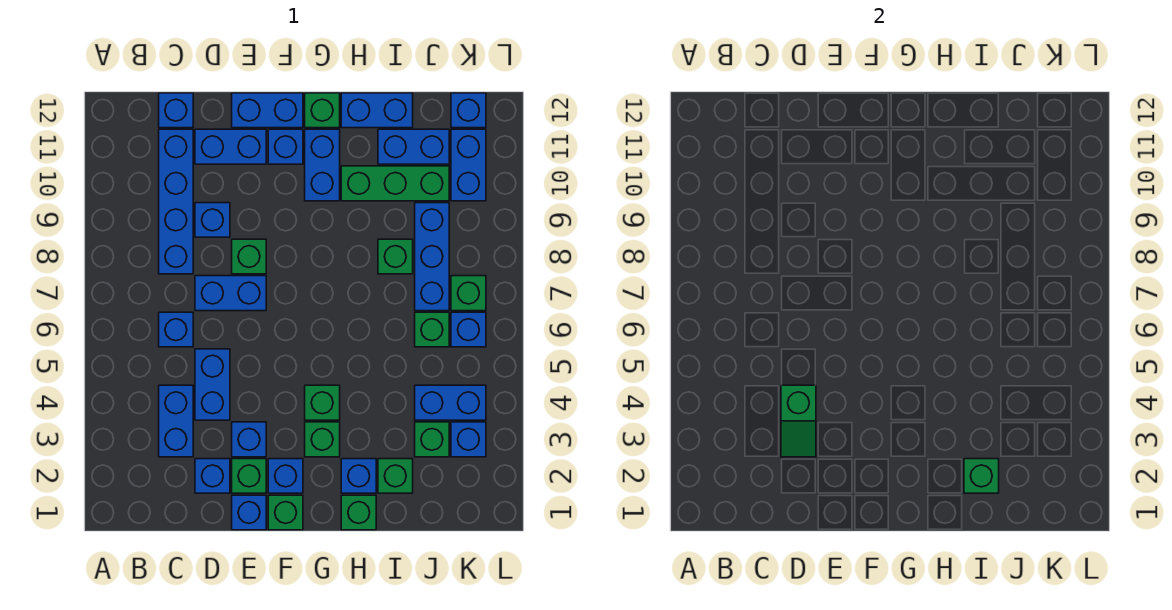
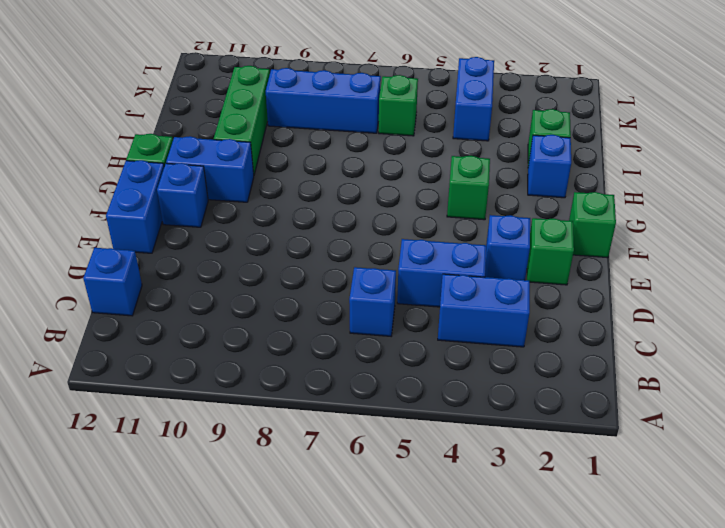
none -> blue 1x4 brick [159,129,193,274]
none -> blue 1x1 brick [195,459,230,493]
none -> blue 1x2 brick [195,276,266,311]
none -> blue 1x1 brick [195,203,230,237]

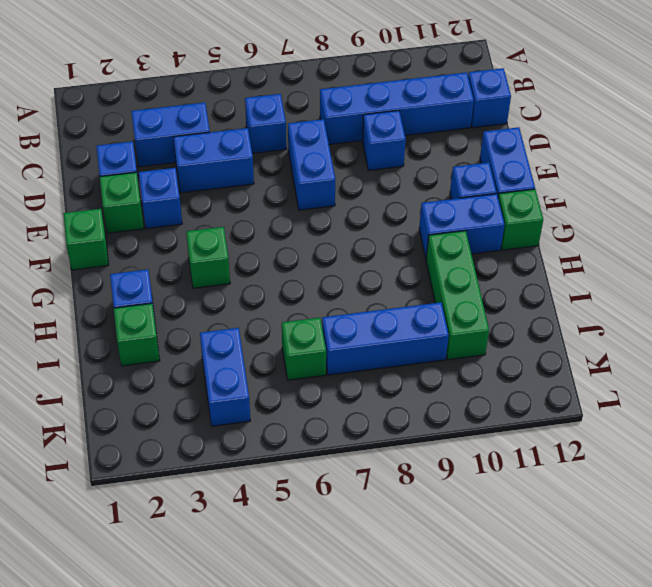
none -> blue 1x2 brick [195,129,266,164]
none -> blue 1x1 brick [232,495,266,530]
none -> green 1x1 brick [232,239,266,274]
none -> blue 1x1 brick [268,459,303,493]

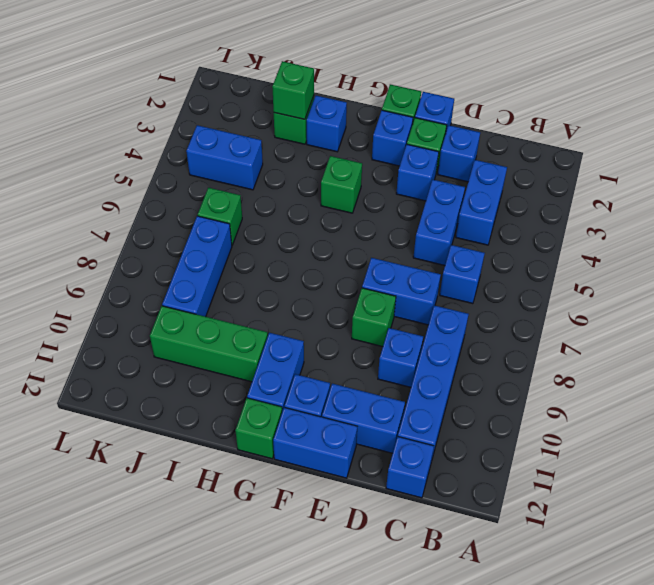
none -> green 1x1 brick [305,422,340,457]
none -> green 1x1 brick [341,495,376,530]
none -> blue 1x2 brick [341,93,413,128]
none -> green 1x1 brick [378,239,413,274]

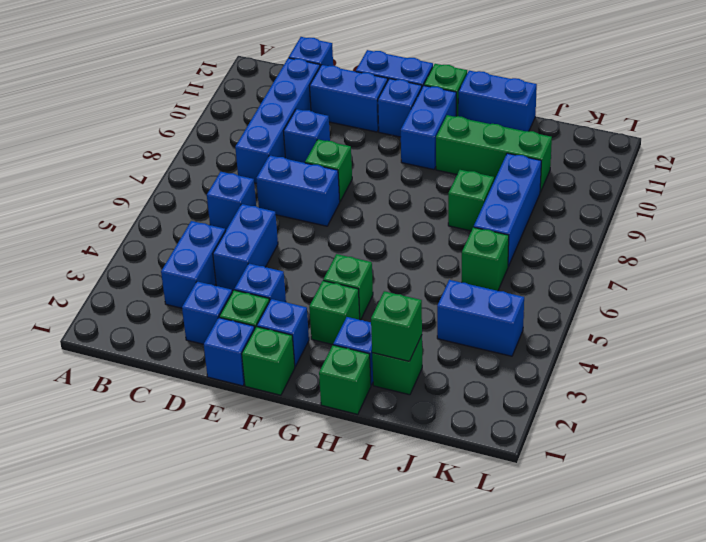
none -> blue 1x2 brick [378,129,449,164]
none -> green 1x1 brick [415,422,449,457]
none -> blue 1x1 brick [451,422,486,457]
none -> blue 1x1 brick [451,312,486,347]

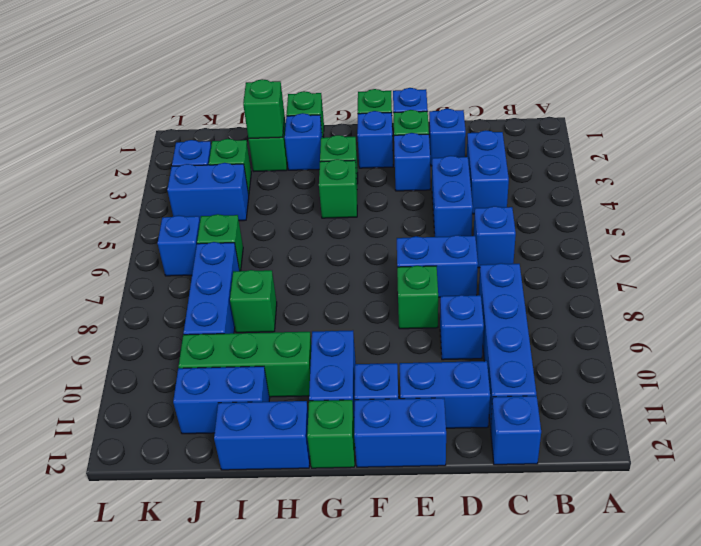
none -> green 1x1 brick [451,276,486,311]
none -> blue 1x2 brick [451,129,486,201]
none -> blue 1x1 brick [451,93,486,128]
none -> green 1x2 slope [781,385,816,457]

